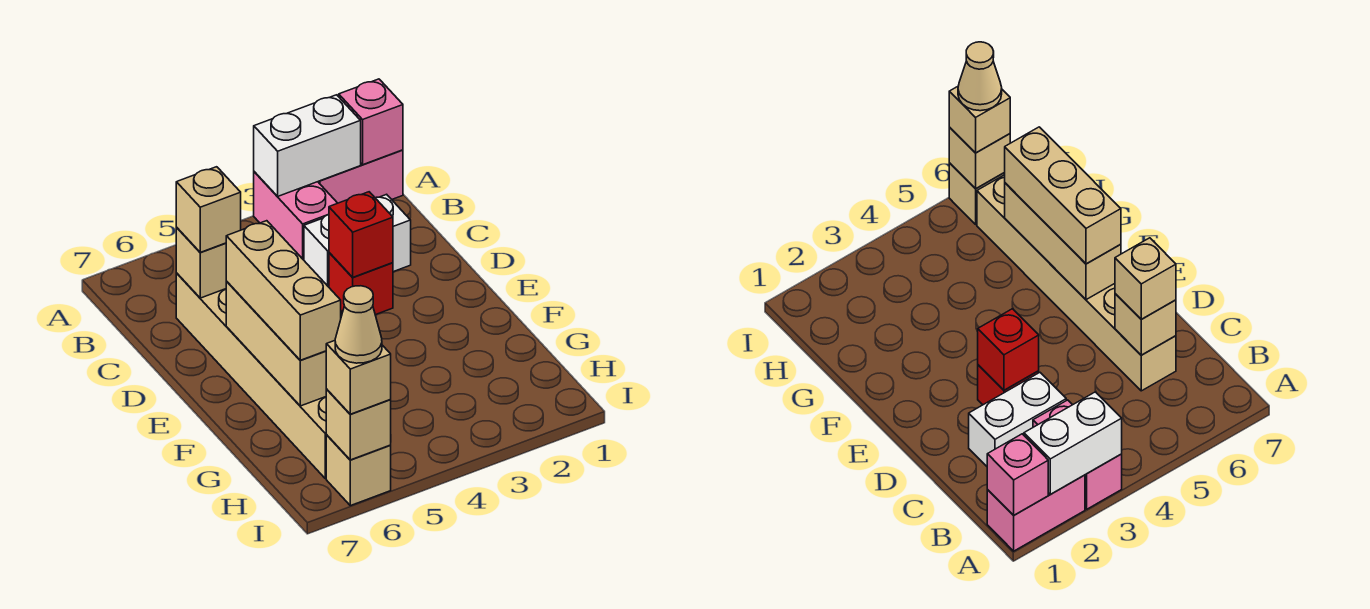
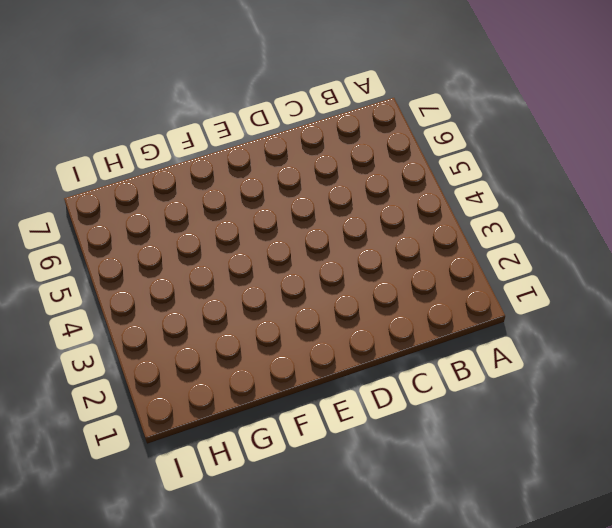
none -> pink 1x2 brick [318,150,403,203]
none -> pink 1x2 brick [254,172,337,260]
none -> white 1x2 brick [304,194,411,287]

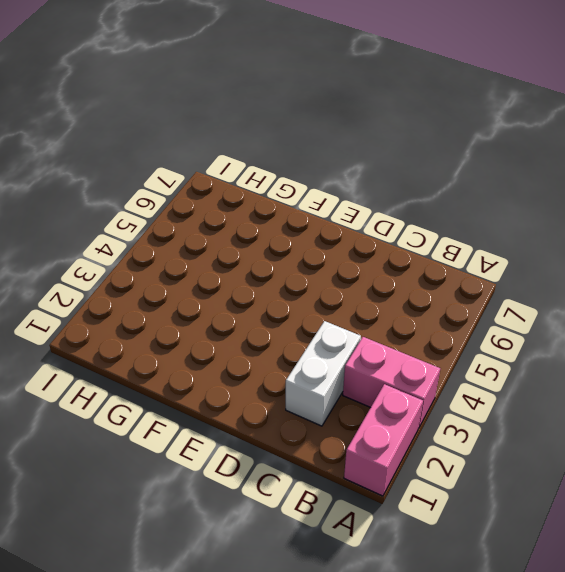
none -> tan 1x6 brick [176,273,327,479]
none -> red 1x1 brick [329,253,393,315]
none -> tan 1x1 brick [326,435,391,506]

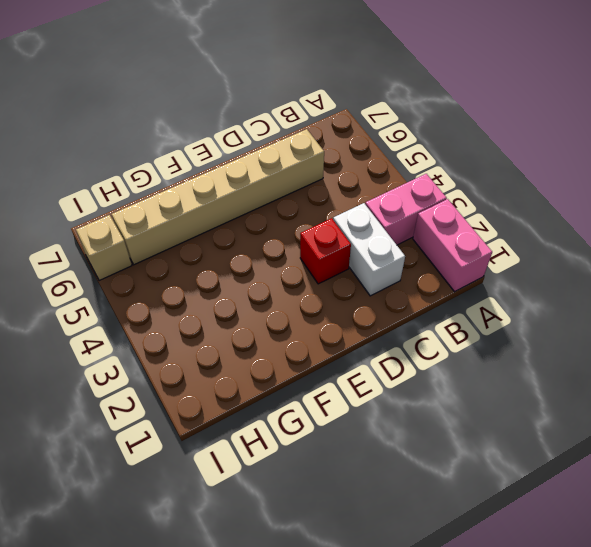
none -> pink 1x1 brick [339,79,403,165]
none -> white 1x2 brick [254,95,361,196]
none -> tan 1x1 brick [176,228,227,298]

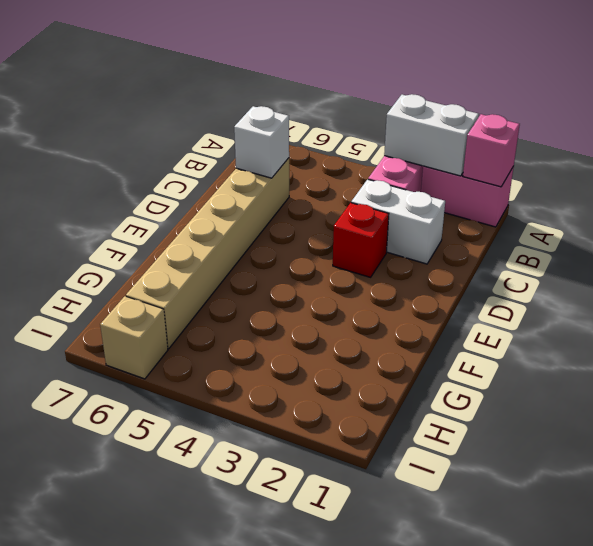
white 1x1 brick [234,106,289,178] -> tan 1x1 brick [176,228,227,298]
none -> red 1x1 brick [329,192,393,277]
none -> tan 1x3 brick [226,282,327,406]
none -> tan 1x1 brick [326,390,391,460]

